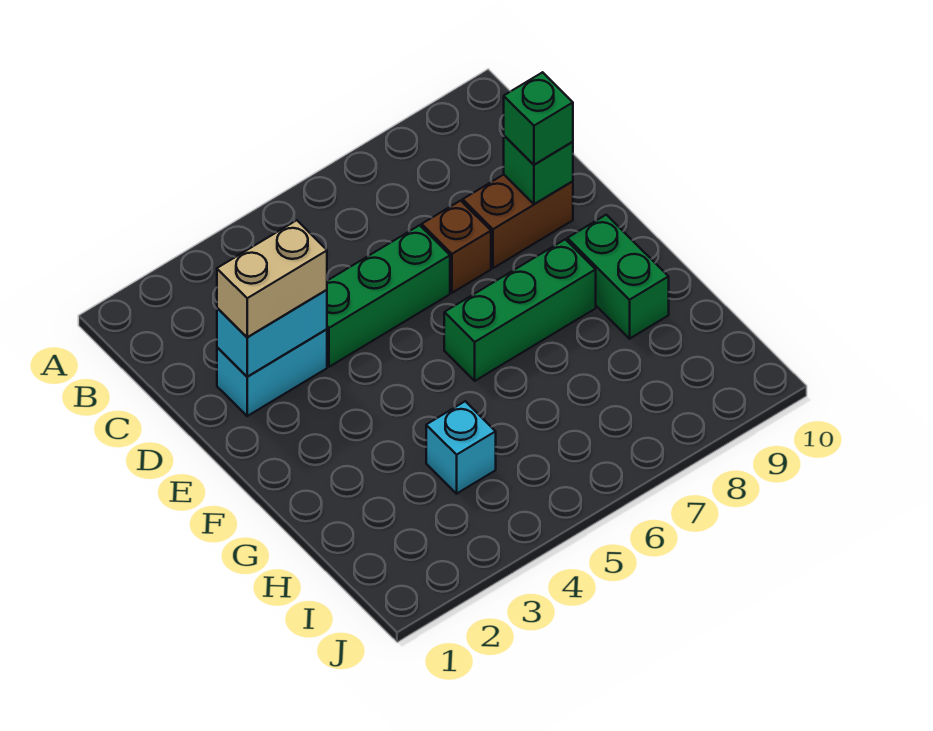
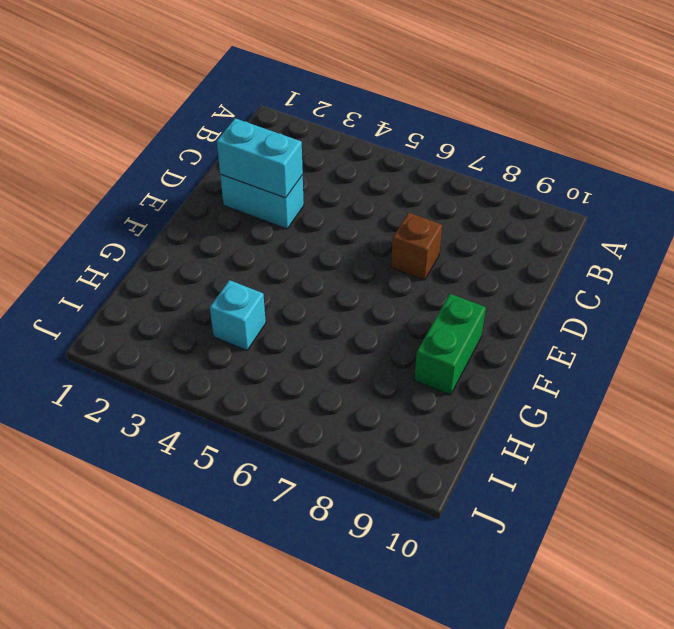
none -> green 1x3 brick [327,225,450,367]
none -> brown 1x2 brick [463,175,573,268]

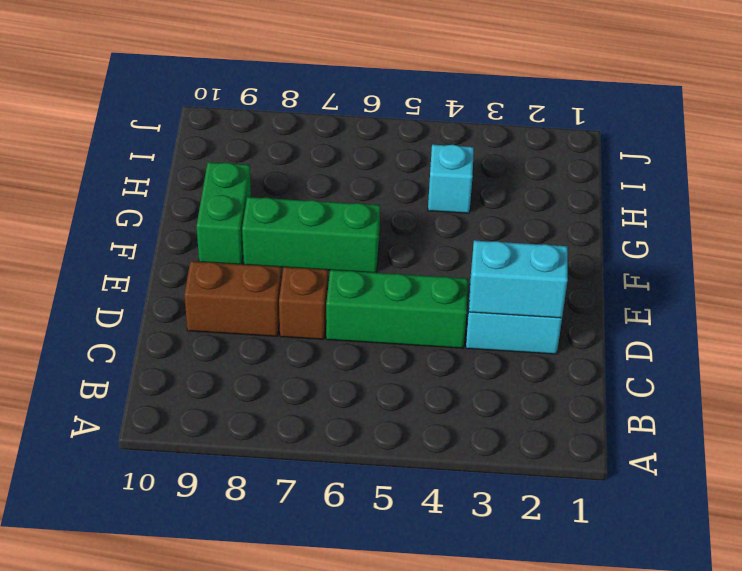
none -> green 1x1 brick [504,136,573,204]
none -> tan 1x2 brick [217,220,327,337]

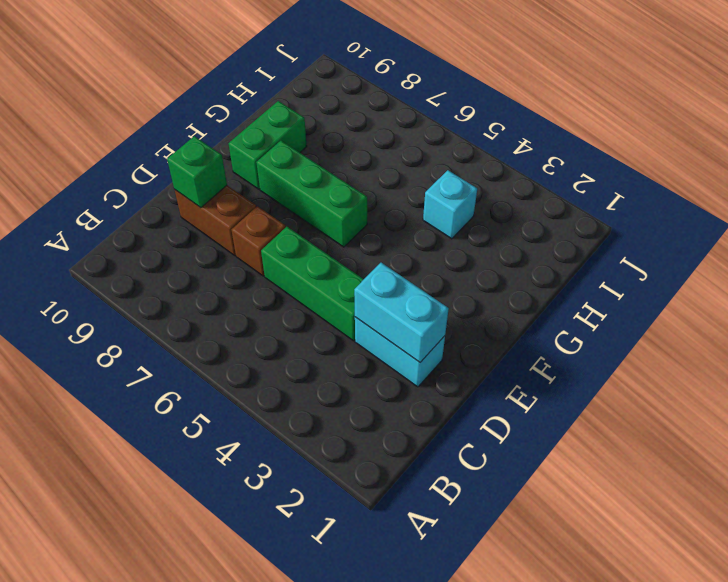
none -> tan 1x2 brick [217,220,327,337]
none -> green 1x1 brick [504,72,573,165]

